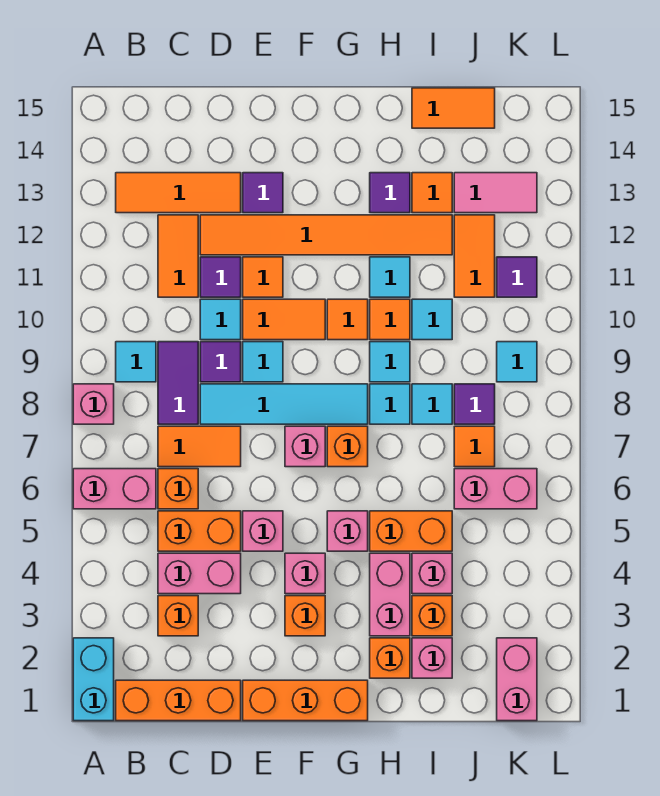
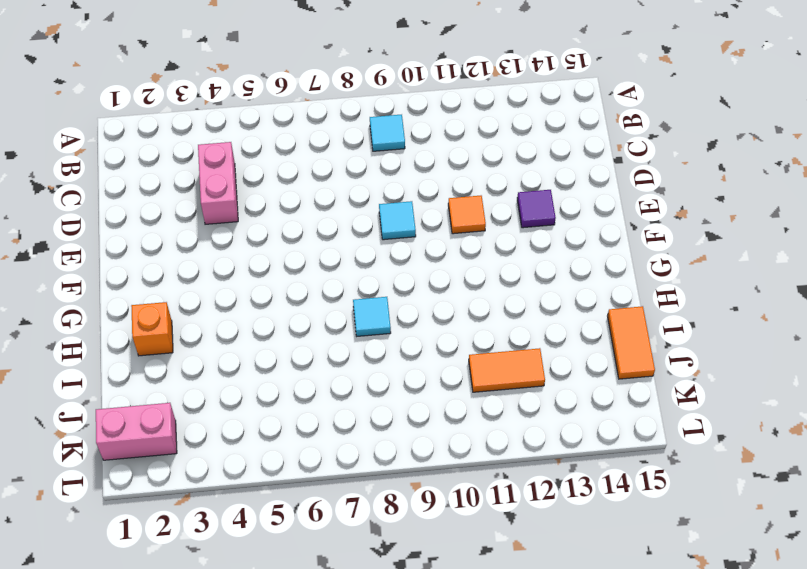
none -> cyan 1x2 brick [73,638,114,721]
none -> pink 1x2 brick [73,469,156,509]
none -> pink 1x1 brick [73,384,114,424]
none -> orange 1x3 brick [116,680,241,721]

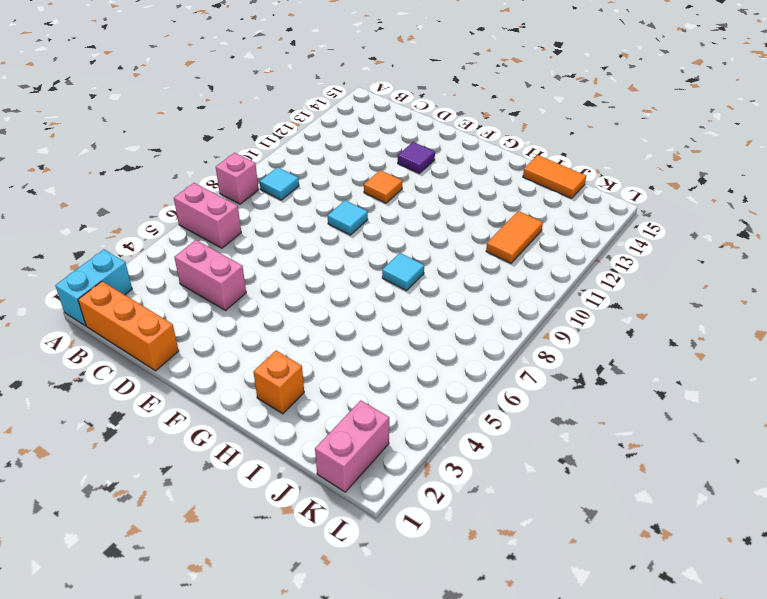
none -> orange 1x3 tile [116,173,241,213]
none -> orange 1x1 brick [158,596,198,636]
none -> orange 1x2 brick [158,511,241,551]
none -> orange 1x1 brick [158,469,198,509]

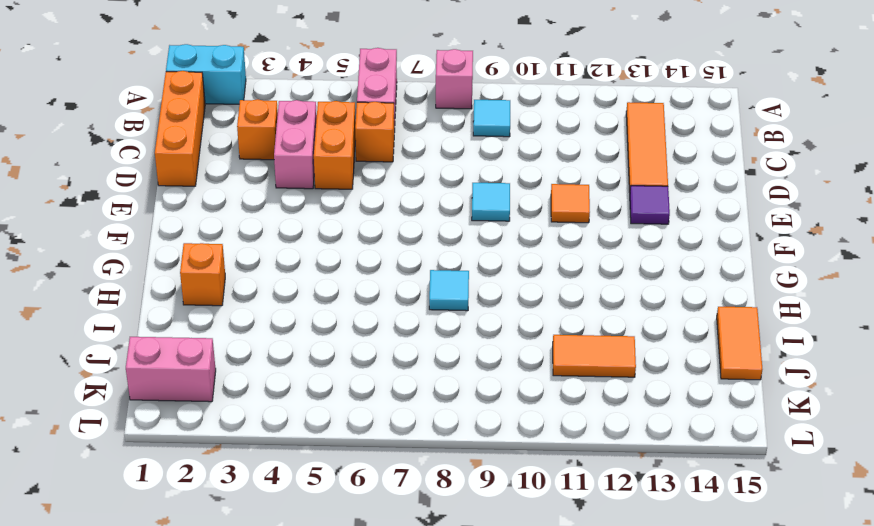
none -> orange 1x2 tile [158,426,241,467]
none -> purple 1x2 tile [158,342,198,424]
none -> orange 1x2 tile [158,215,198,297]
none -> cyan 1x4 tile [200,384,368,424]

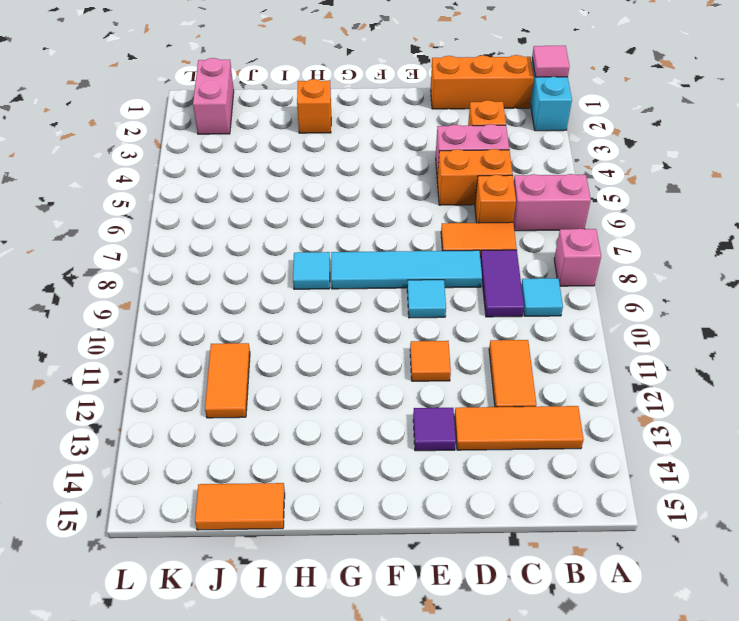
pink 1x1 tile [532,46,570,77] -> none
none -> purple 1x1 tile [200,342,241,382]
none -> cyan 1x1 tile [200,299,241,340]
none -> purple 1x1 tile [200,257,241,297]
none -> orange 1x6 tile [200,215,452,255]

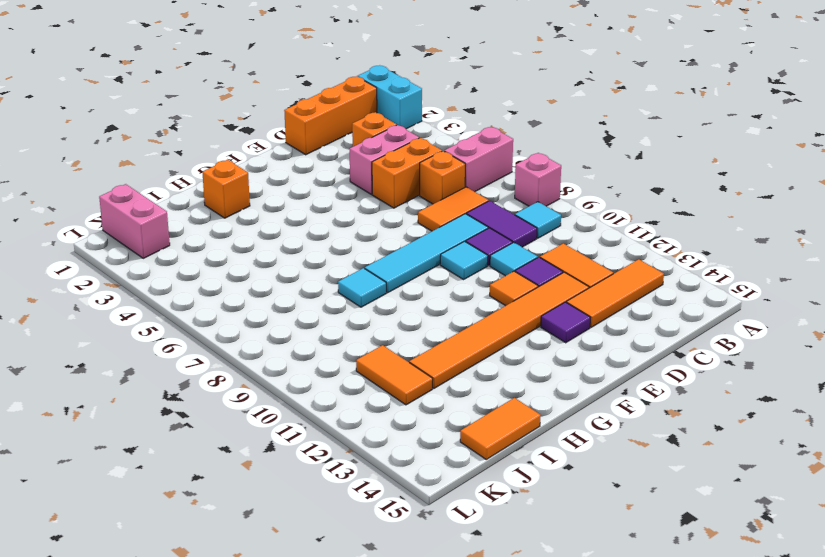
none -> orange 1x3 brick [243,680,368,721]
none -> pink 1x1 brick [243,511,283,551]
none -> orange 1x2 tile [243,299,325,340]
none -> orange 1x1 brick [285,596,325,636]

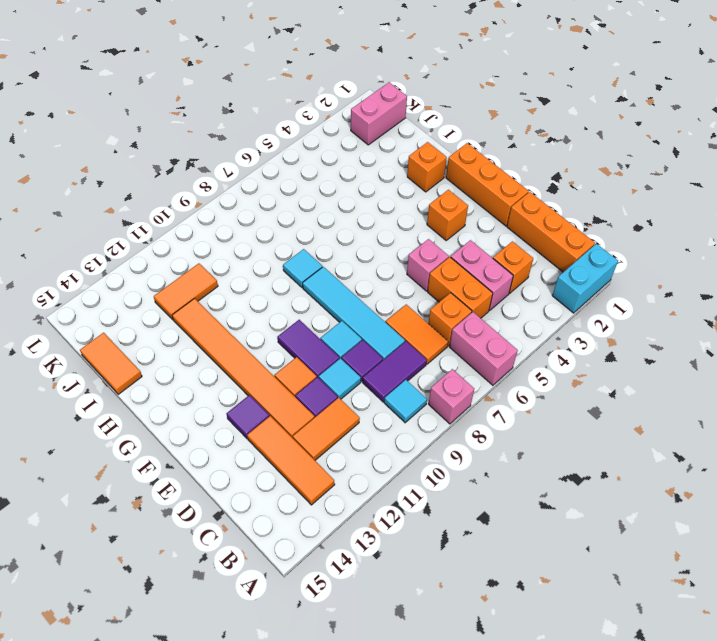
purple 1x2 tile [278,320,339,378] -> orange 1x2 tile [243,299,325,340]
none -> pink 1x1 brick [285,553,325,594]
none -> pink 1x1 brick [285,426,325,467]
none -> pink 1x1 brick [327,511,368,551]
none -> orange 1x1 brick [327,426,368,467]

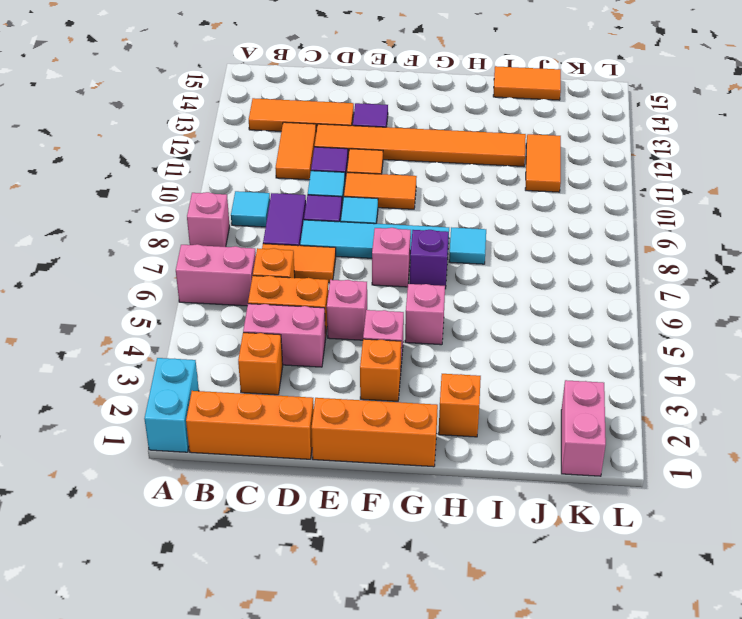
purple 1x1 brick [410,230,449,289] -> orange 1x1 brick [327,426,368,467]
none -> orange 1x1 tile [327,299,368,340]
none -> pink 1x2 brick [370,553,410,636]
none -> orange 1x2 brick [370,511,452,551]
none -> cyan 1x1 tile [370,342,410,382]

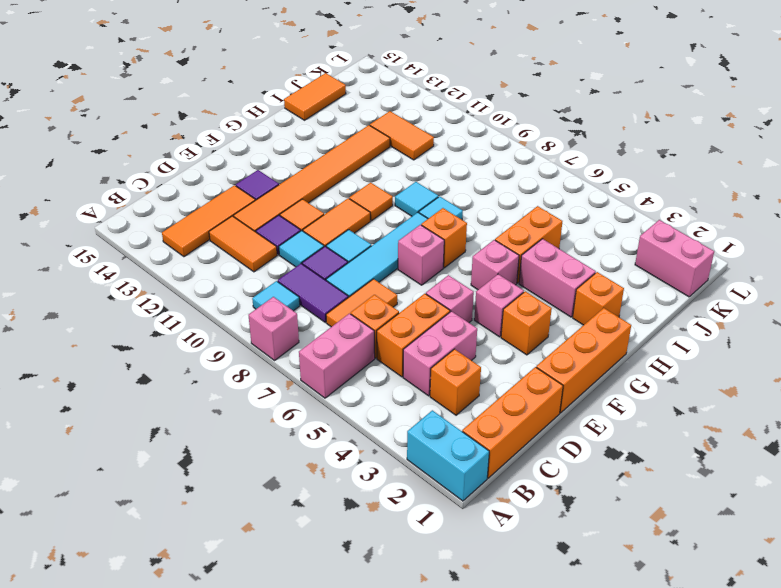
none -> orange 1x1 tile [370,299,410,340]
none -> cyan 1x1 tile [370,257,410,297]
none -> purple 1x1 tile [370,173,410,213]
none -> pink 1x1 brick [412,638,452,678]

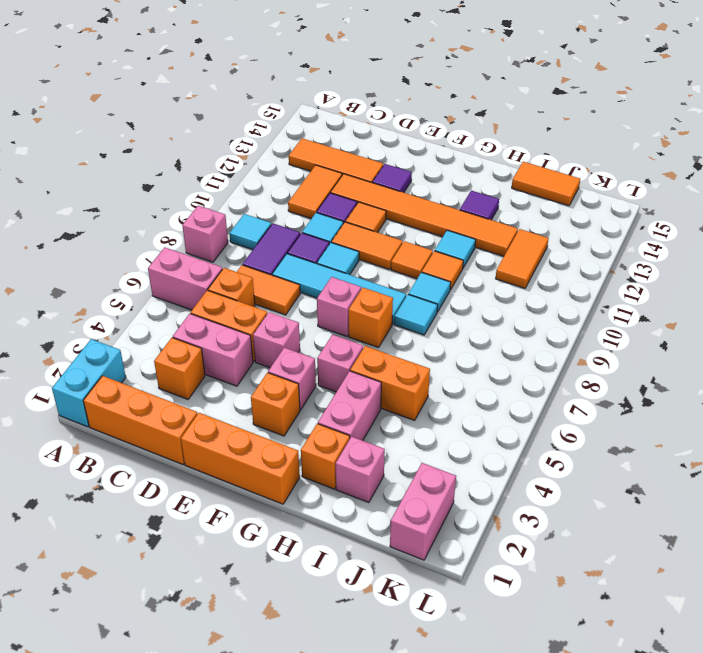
none -> orange 1x1 brick [412,596,452,636]
none -> pink 1x1 brick [412,553,452,594]
none -> cyan 1x1 tile [412,384,452,424]
none -> cyan 1x1 tile [412,299,452,340]

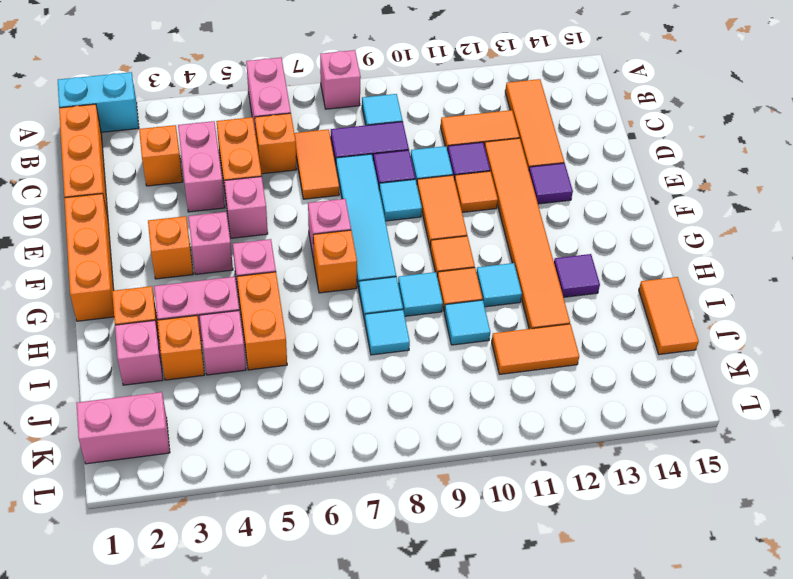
none -> orange 1x1 tile [412,173,452,213]
none -> pink 1x2 brick [454,469,537,509]
none -> orange 1x1 tile [454,426,495,467]
none -> purple 1x1 tile [454,384,495,424]

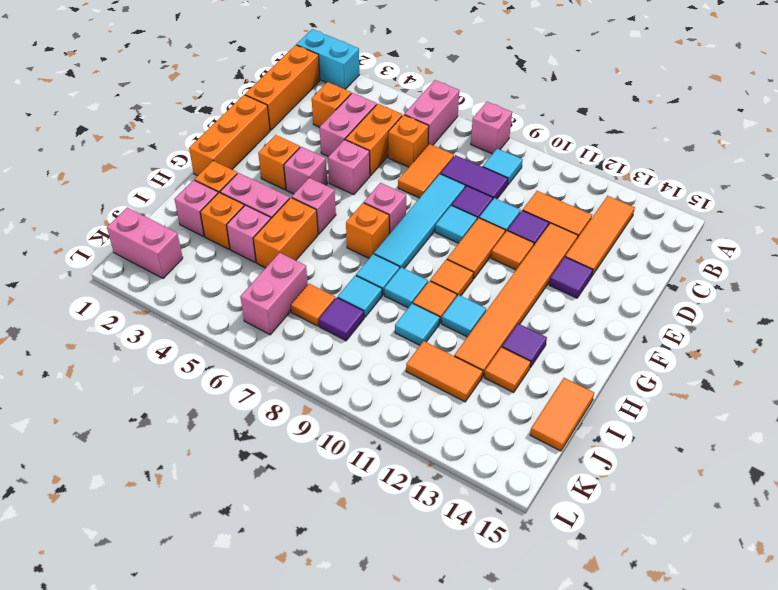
none -> pink 1x2 tile [454,173,537,213]
none -> cyan 1x1 tile [497,342,537,382]
none -> purple 1x1 tile [497,257,537,297]

